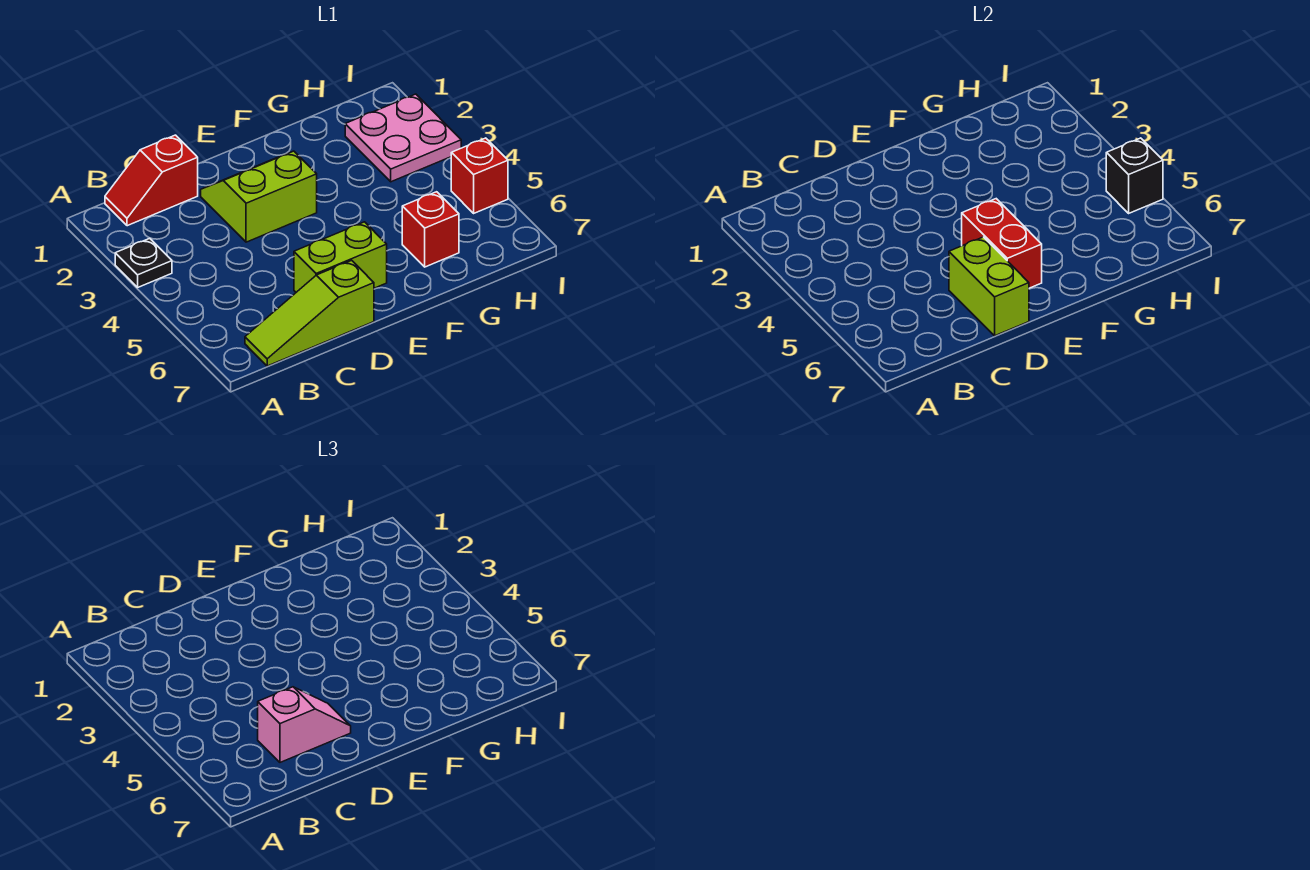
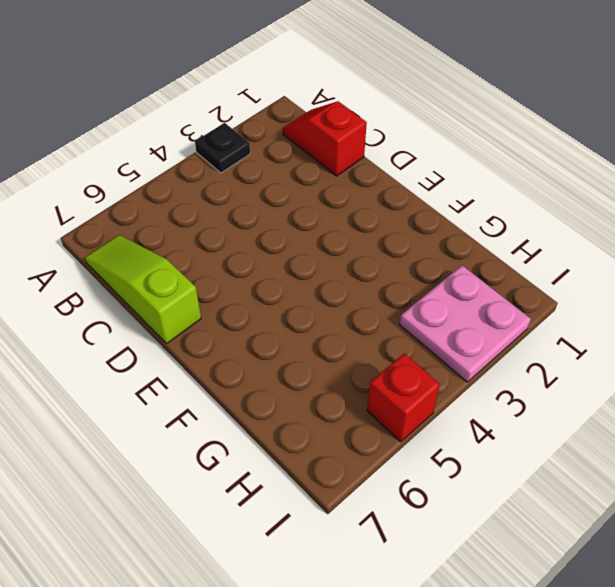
none -> lime 2x2 slope [201,151,317,242]
none -> lime 1x2 brick [294,222,387,292]
none -> red 1x1 brick [402,192,459,267]

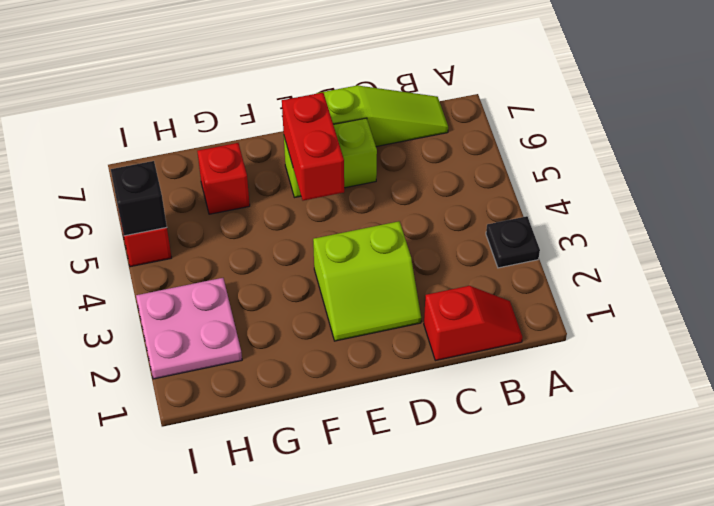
none -> lime 1x2 brick [949,237,1029,336]
none -> pink 1x2 slope [258,687,351,762]

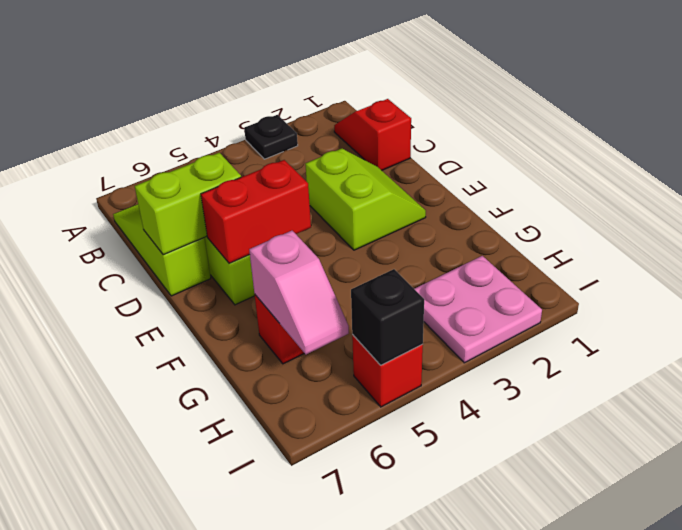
pink 1x2 slope [249,231,349,354] -> pink 1x2 slope moved to [258,687,351,762]

